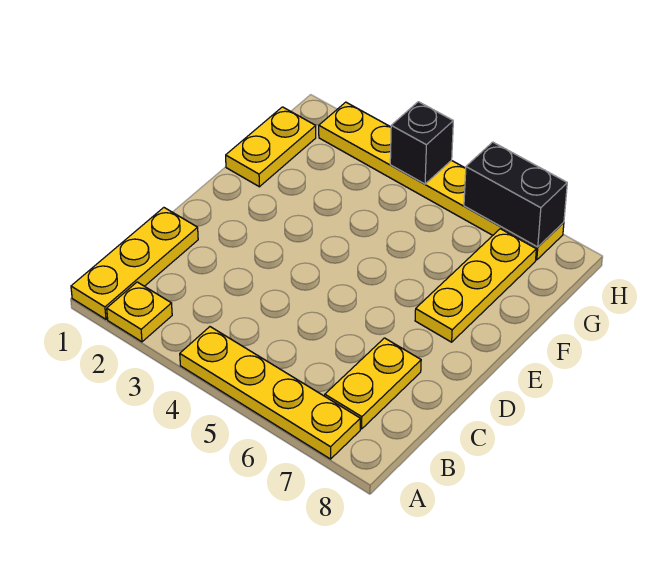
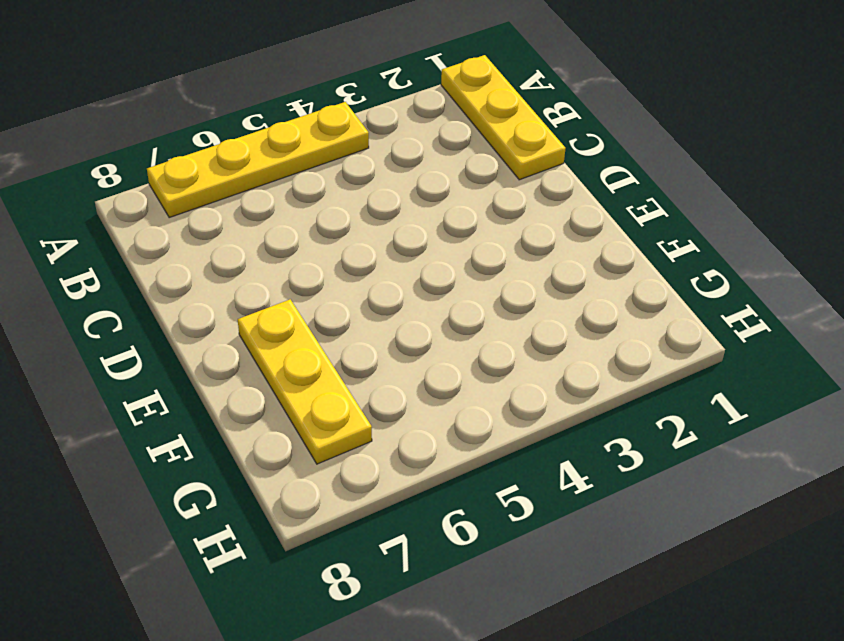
none -> yellow 1x1 plate [107,282,172,342]
none -> yellow 1x2 plate [325,338,421,429]

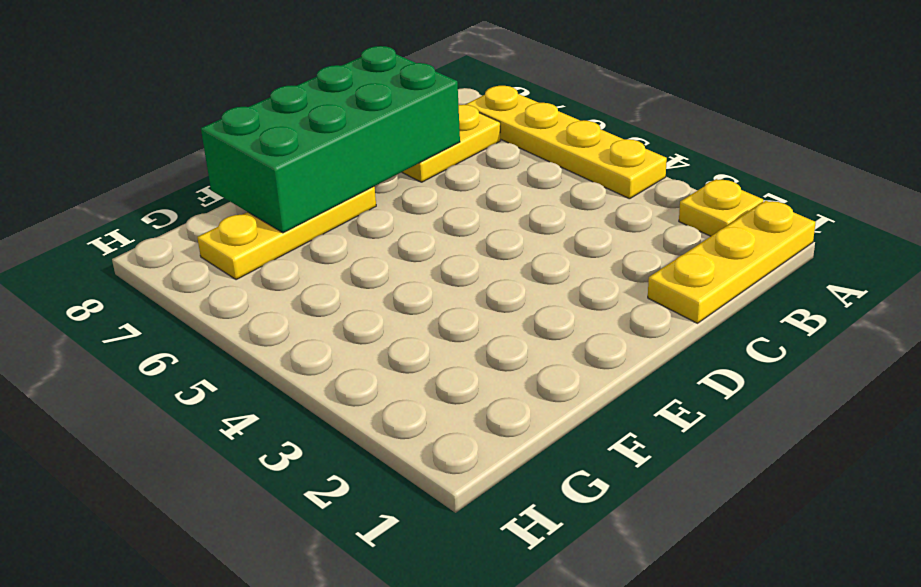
green 2x4 brick [201,46,460,233] -> none
none -> yellow 1x2 plate [226,107,316,187]
none -> yellow 1x6 plate [319,102,564,260]

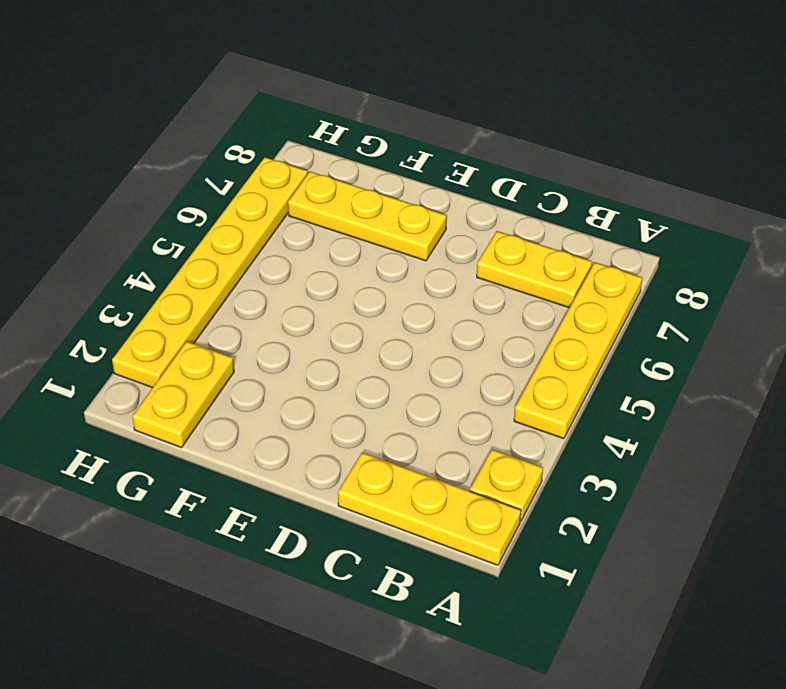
yellow 1x2 plate [132,341,234,448] -> yellow 1x2 plate turned to [226,107,316,187]
none -> black 1x1 brick [390,102,453,184]
none -> black 1x2 brick [464,142,567,247]

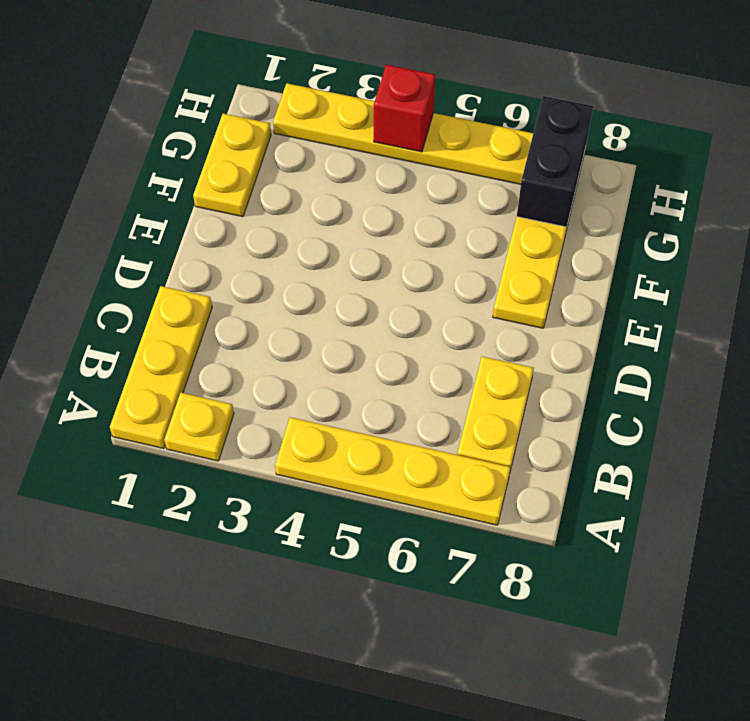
black 1x2 brick [517,96,593,227] -> black 1x2 brick turned to [464,142,567,247]
red 1x1 brick [374,65,435,152] -> black 1x1 brick [390,102,453,184]

